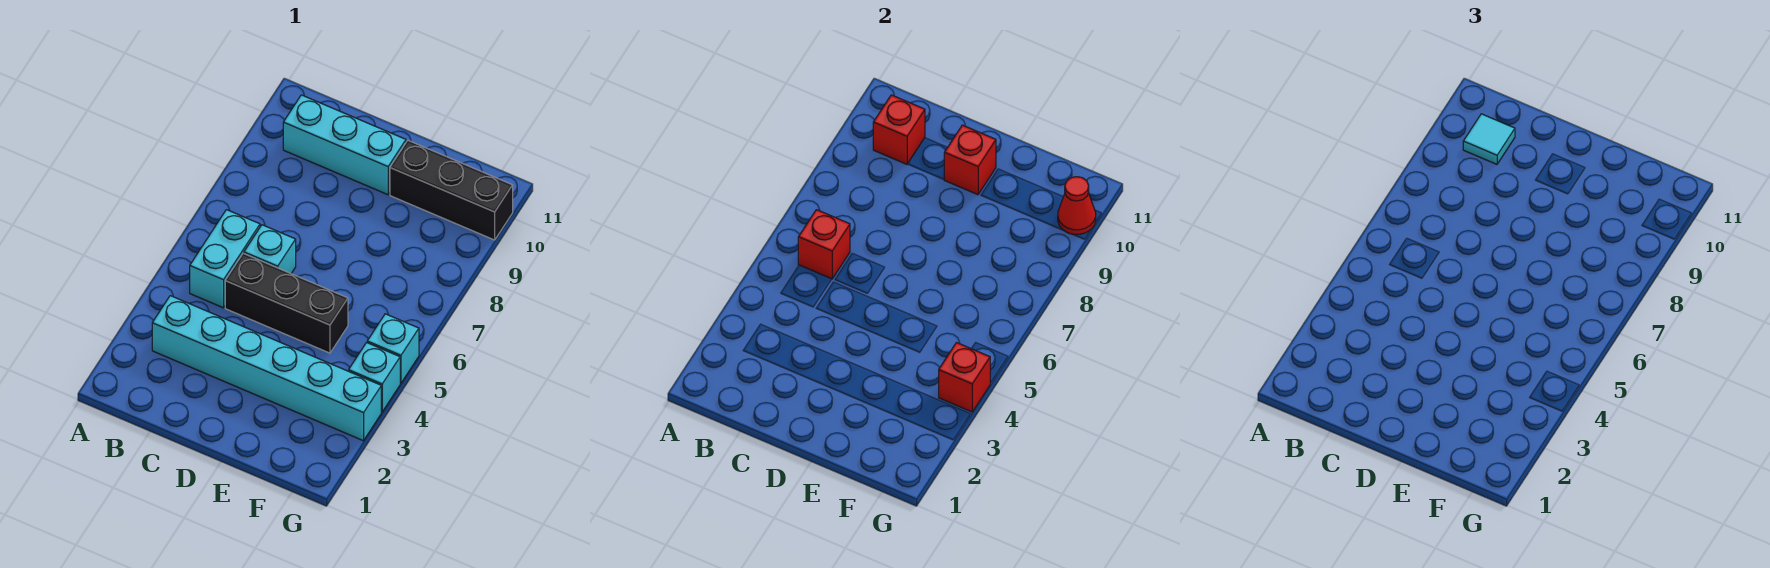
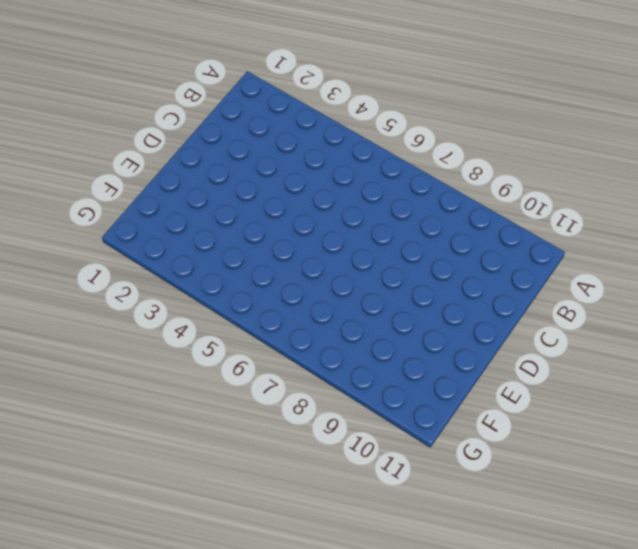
none -> cyan 1x6 brick [152,296,381,441]
none -> cyan 1x2 brick [190,210,260,308]
none -> cyan 1x3 brick [283,95,406,195]

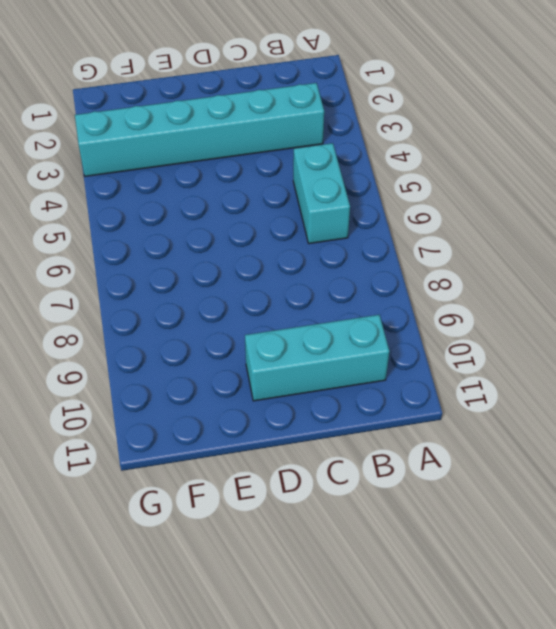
none -> black 1x3 brick [225,253,348,353]
none -> cyan 1x1 brick [244,225,296,273]
none -> black 1x3 brick [390,141,513,240]

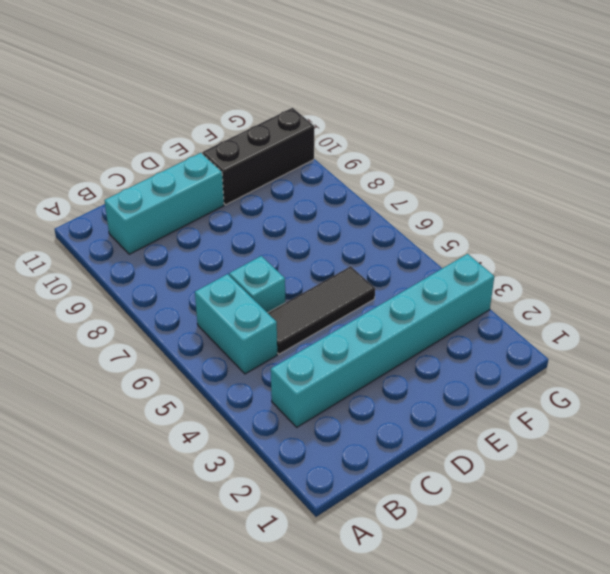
black 1x3 tile [268,266,375,354] -> black 1x3 brick [225,253,348,353]
none -> cyan 1x1 brick [349,343,400,412]
none -> cyan 1x1 brick [367,314,419,383]
none -> red 1x1 brick [798,210,850,279]

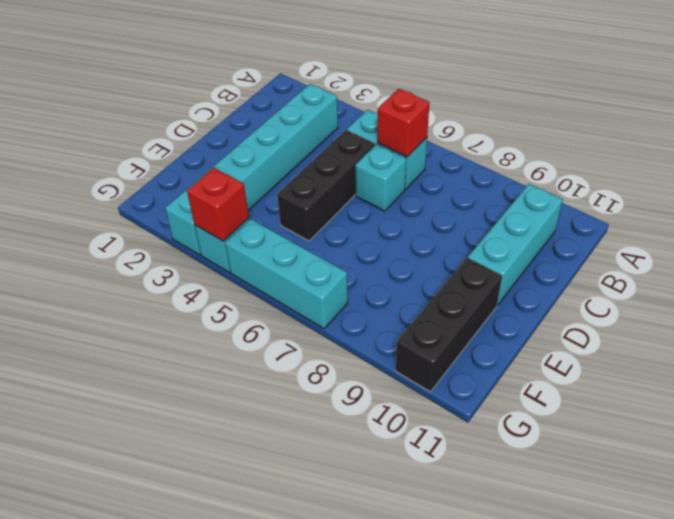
cyan 1x3 brick [225,219,348,329] -> cyan 1x1 brick [367,314,419,383]
none -> red 1x1 brick [873,95,925,164]
none -> red 1x1 brick [944,125,996,195]
none -> red 1x1 cone [1058,177,1096,234]

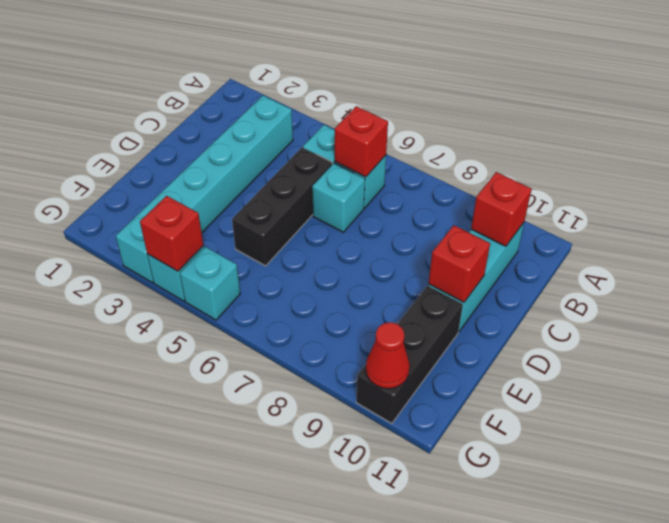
none -> cyan 1x1 tile [1463,114,1515,164]

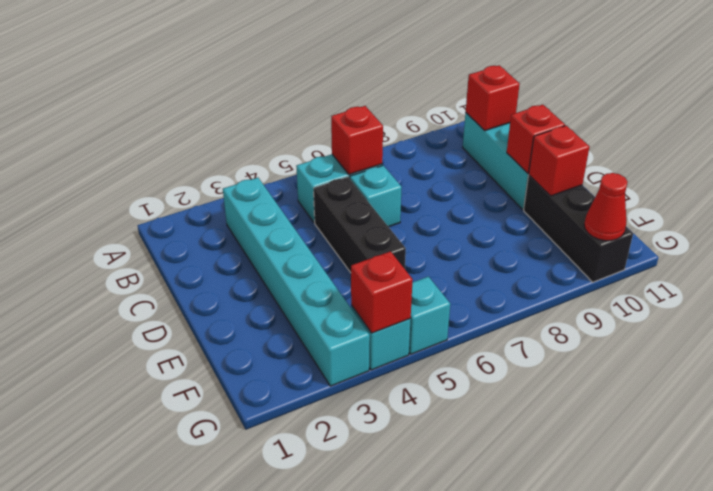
red 1x1 brick [529,126,589,196] -> none
none -> cyan 1x1 tile [1463,114,1515,164]

